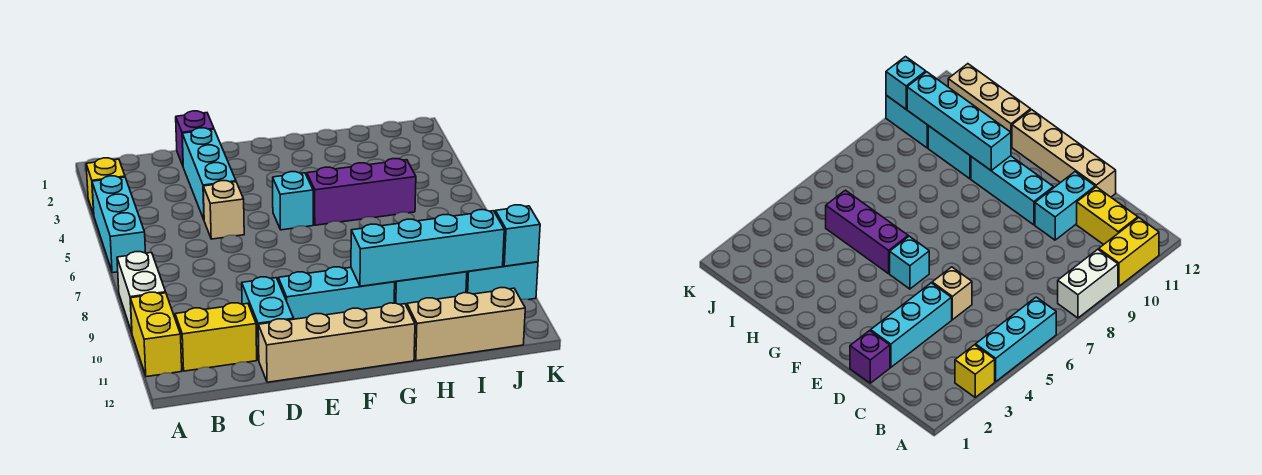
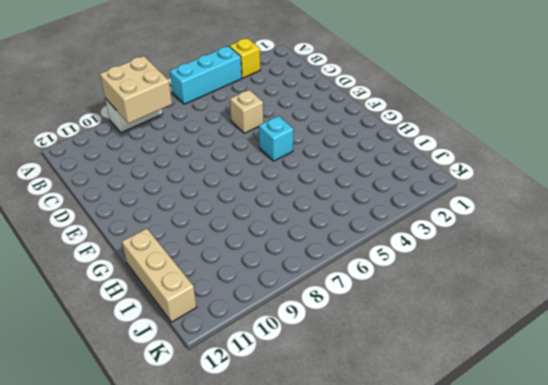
tan 2x2 brick [100,56,172,124] -> none
none -> yellow 1x2 brick [130,292,182,377]
none -> yellow 1x2 brick [175,303,257,371]
none -> purple 1x1 brick [176,111,214,165]

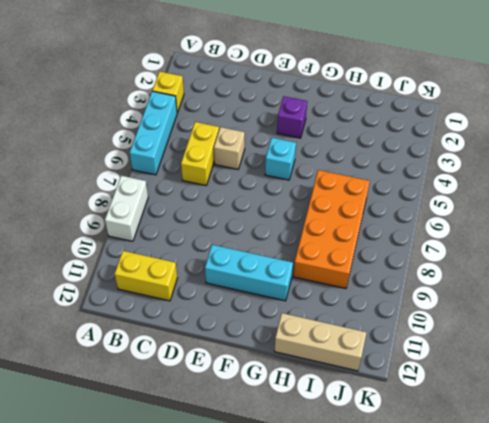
yellow 1x2 brick [181,122,219,185] -> yellow 1x2 brick moved to [130,292,182,377]
purple 1x1 brick [277,96,307,138] -> purple 1x1 brick moved to [176,111,214,165]
orange 2x4 brick [293,170,370,288] -> none
none -> cyan 1x3 brick [182,128,236,219]
none -> cyan 1x2 brick [242,277,294,360]
none -> tan 1x4 brick [258,303,415,382]

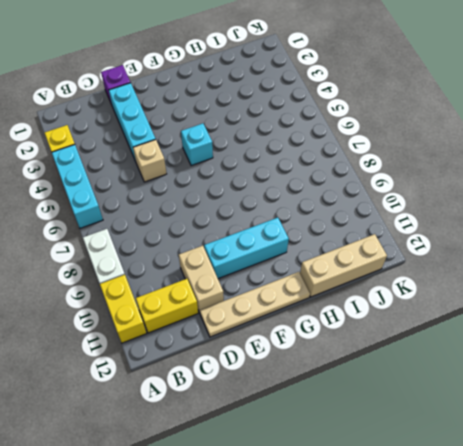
tan 1x2 brick [179,246,224,313] -> cyan 1x2 brick [242,277,294,360]
tan 1x4 plate [200,272,310,337] -> tan 1x4 brick [258,303,415,382]
none -> purple 1x3 brick [307,159,416,225]
none -> cyan 1x2 brick [394,272,467,306]
none -> cyan 1x2 brick [466,262,538,300]

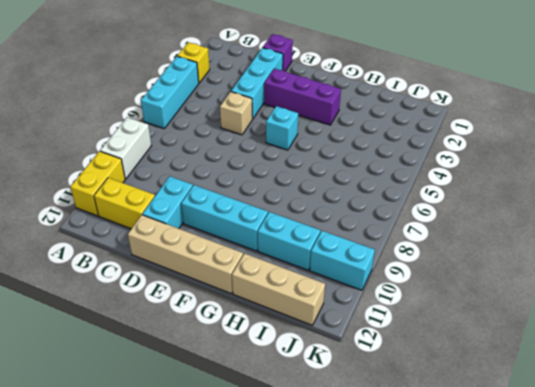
purple 1x3 brick [264,69,341,125] -> purple 1x3 brick moved to [307,159,416,225]
none -> cyan 1x4 brick [351,210,504,286]
none -> cyan 1x1 brick [495,205,540,266]

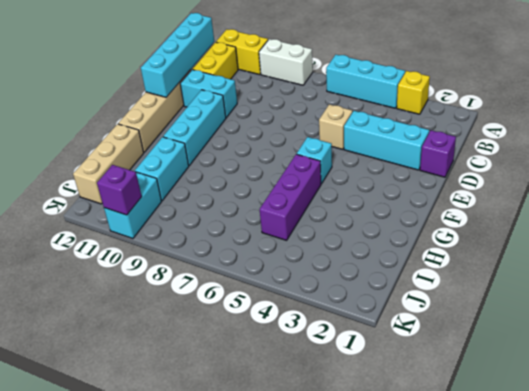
cyan 1x4 brick [141,13,214,97] -> cyan 1x4 brick moved to [351,210,504,286]
purple 1x1 brick [97,165,142,215] -> cyan 1x1 brick [495,205,540,266]

